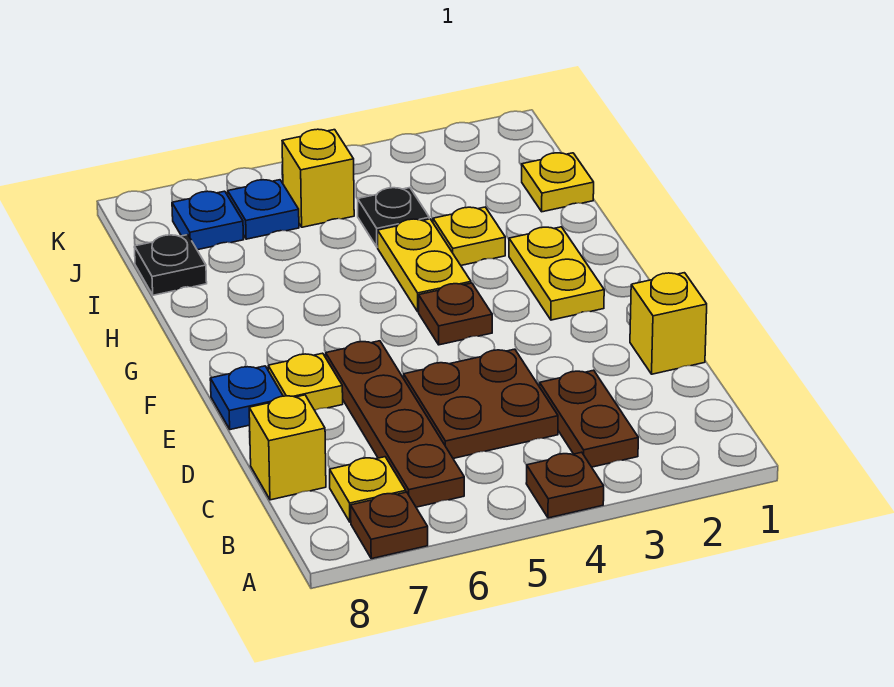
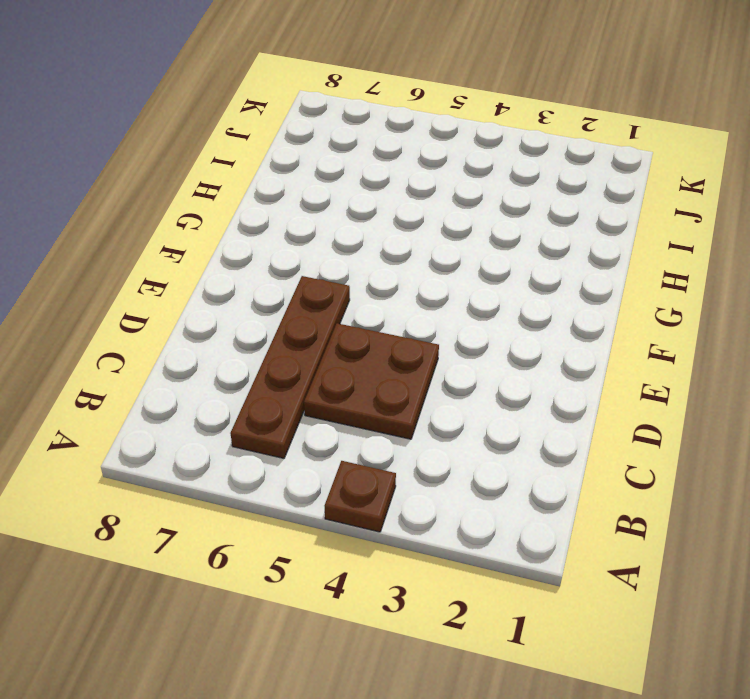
none -> brown 1x1 plate [351,492,428,559]
none -> brown 1x2 plate [540,370,638,467]
none -> yellow 1x1 plate [330,457,406,522]

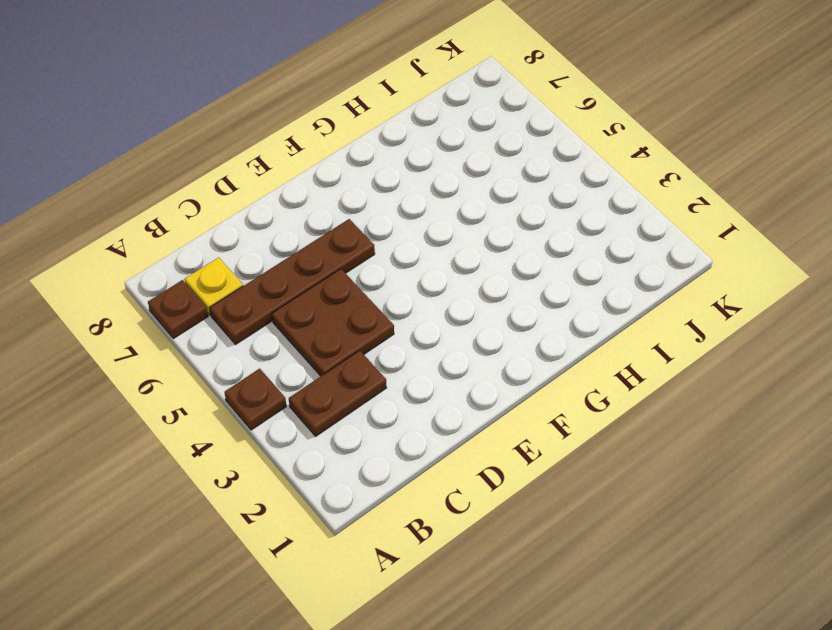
none -> yellow 1x1 brick [249,395,326,500]
none -> yellow 1x1 brick [630,273,707,374]
none -> yellow 1x1 plate [268,353,343,410]

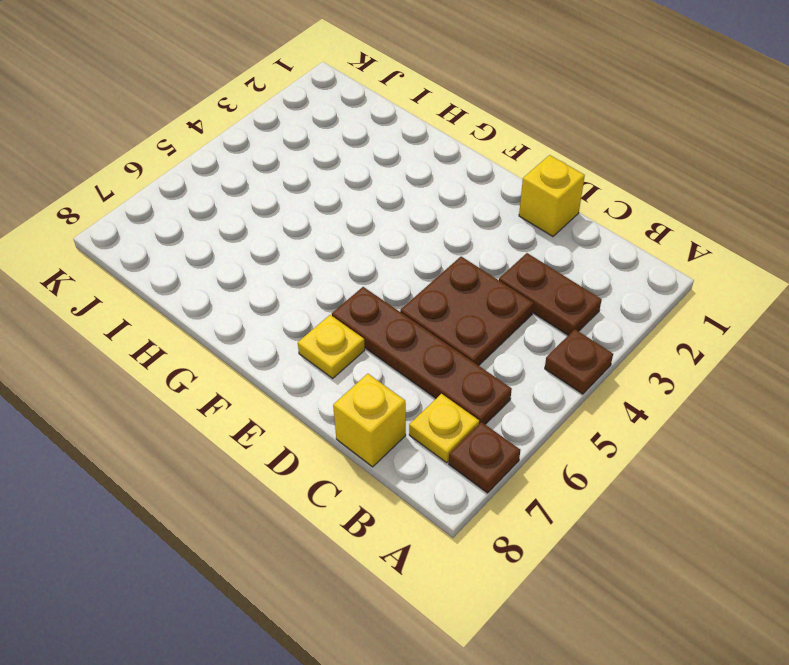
none -> blue 1x1 plate [210,366,283,430]
none -> yellow 1x2 plate [509,227,604,320]
none -> brown 1x1 plate [419,283,492,345]

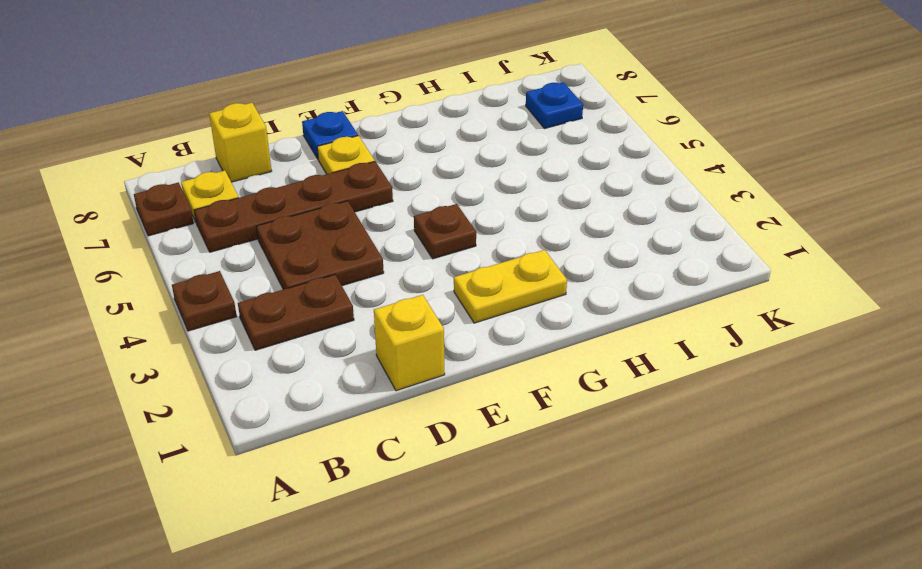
none -> yellow 1x2 plate [378,219,471,312]
none -> yellow 1x1 plate [433,207,505,265]
none -> yellow 1x1 plate [522,153,594,212]

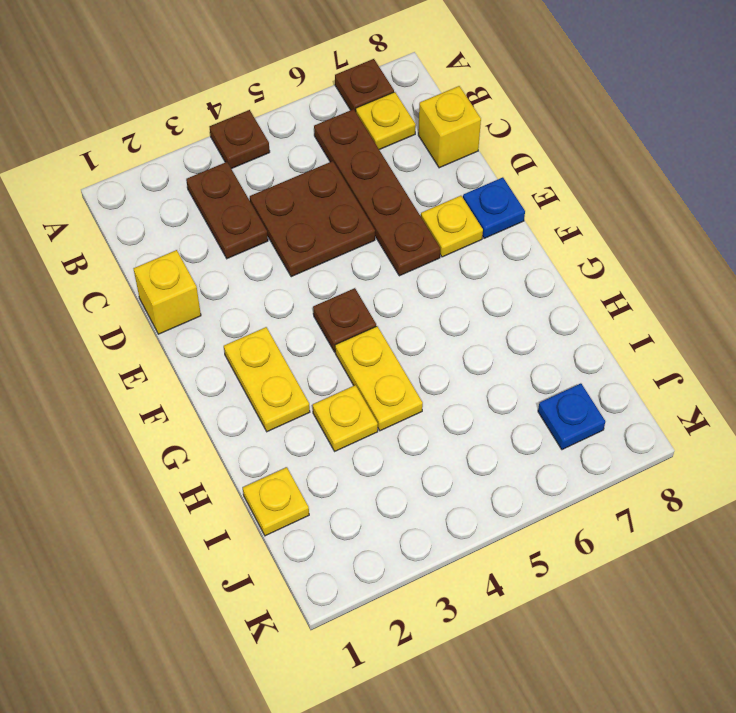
none -> black 1x1 plate [358,188,429,247]
none -> black 1x1 plate [134,235,207,295]
none -> yellow 1x1 brick [282,129,354,227]

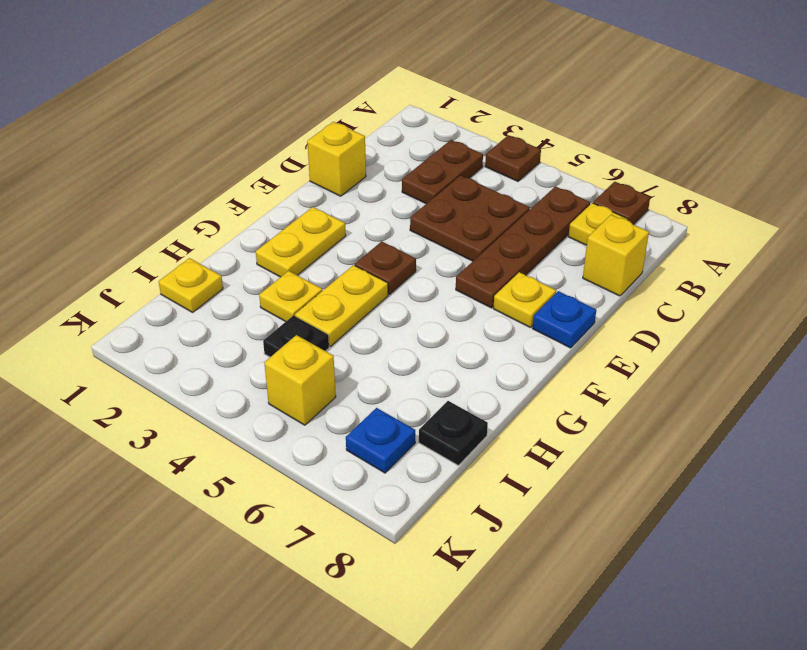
none -> blue 1x1 plate [228,180,299,239]

